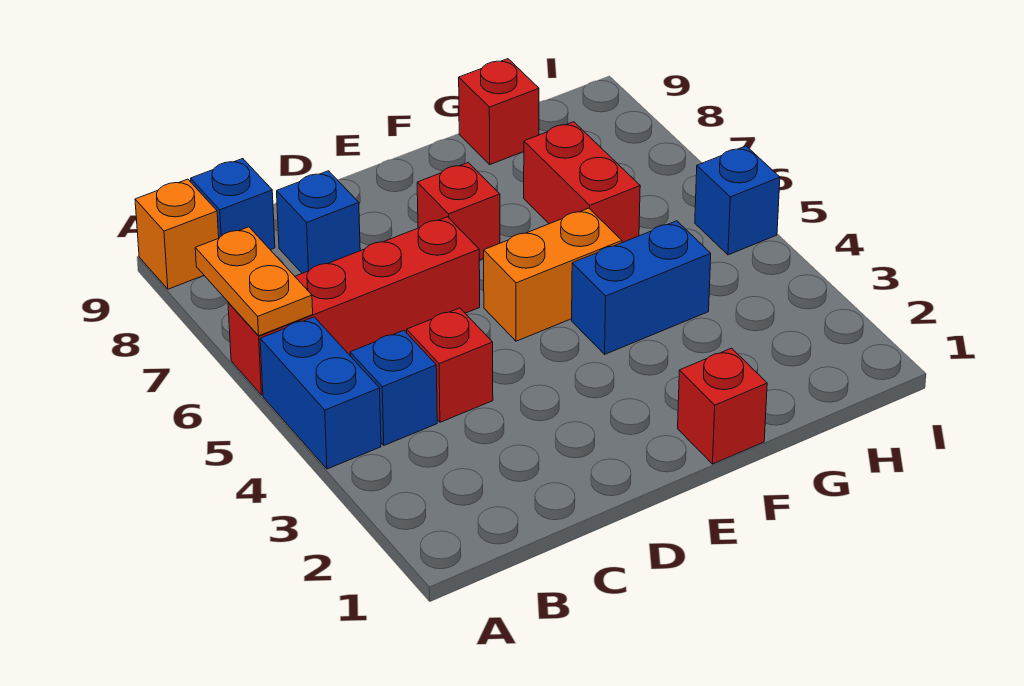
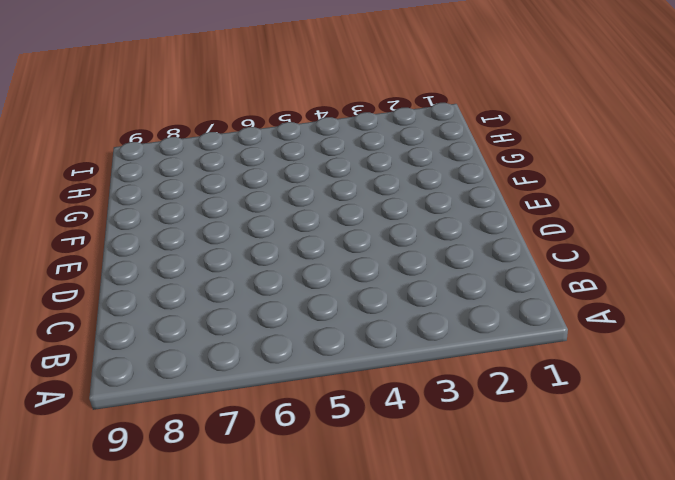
none -> blue 1x2 brick [260,317,381,469]
none -> red 1x4 brick [228,217,480,395]
none -> orange 1x1 brick [135,179,219,289]

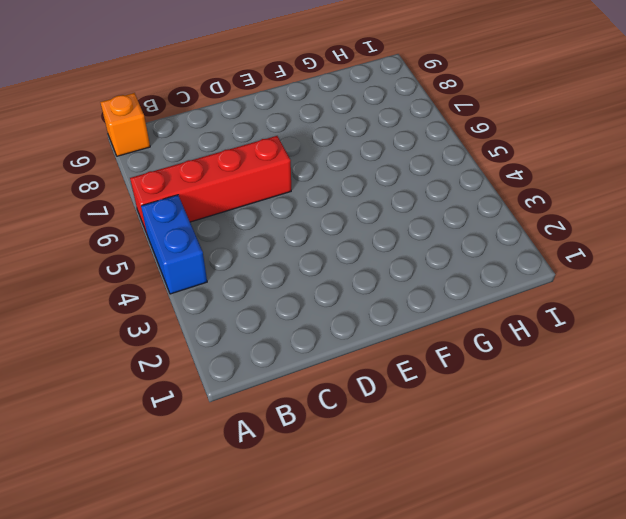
none -> blue 1x1 brick [350,330,437,445]
none -> blue 1x1 brick [191,159,275,250]
none -> red 1x1 brick [407,308,493,422]

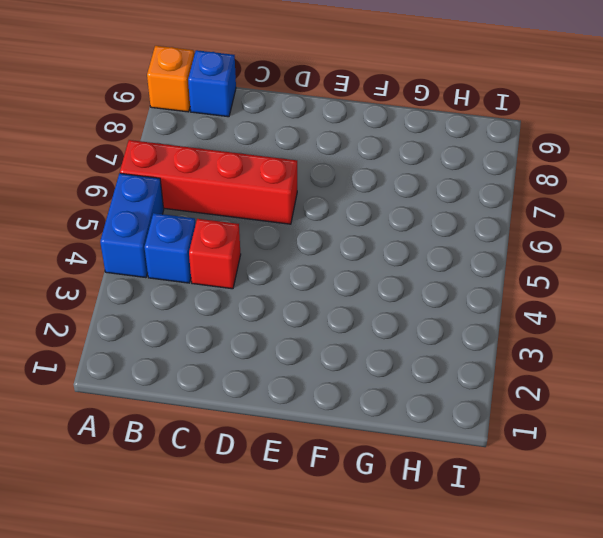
none -> blue 1x1 brick [277,171,360,273]
none -> orange 1x2 brick [484,208,622,341]
none -> red 1x1 brick [417,163,500,260]

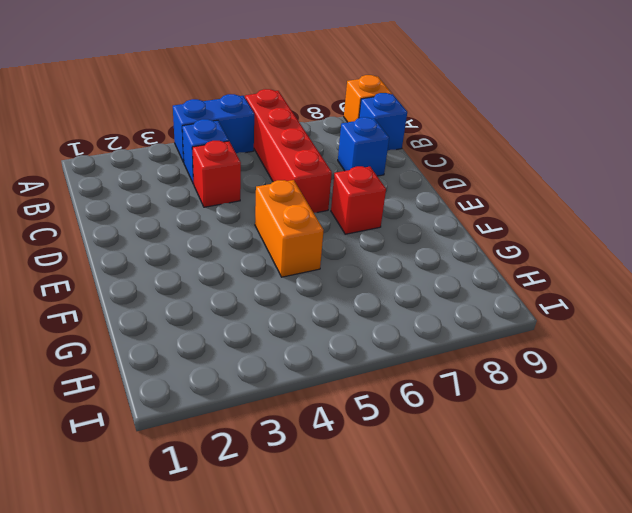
none -> red 1x1 brick [678,348,767,464]
none -> blue 1x2 brick [572,221,711,354]
none -> red 1x2 brick [524,122,640,243]

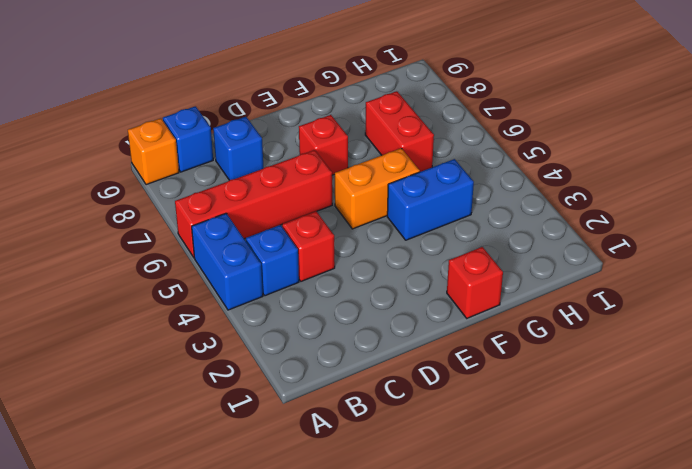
none -> red 1x1 brick [459,59,539,164]
none -> blue 1x1 brick [695,146,780,255]
none -> orange 1x2 plate [195,227,313,336]

